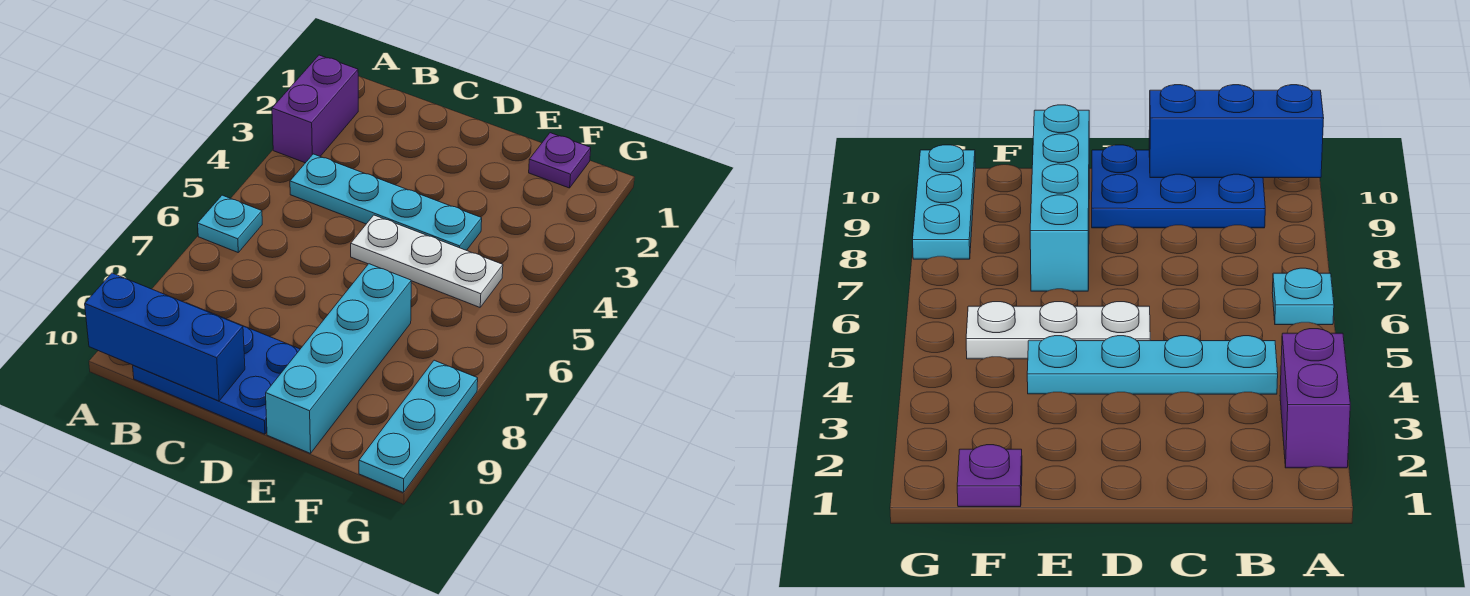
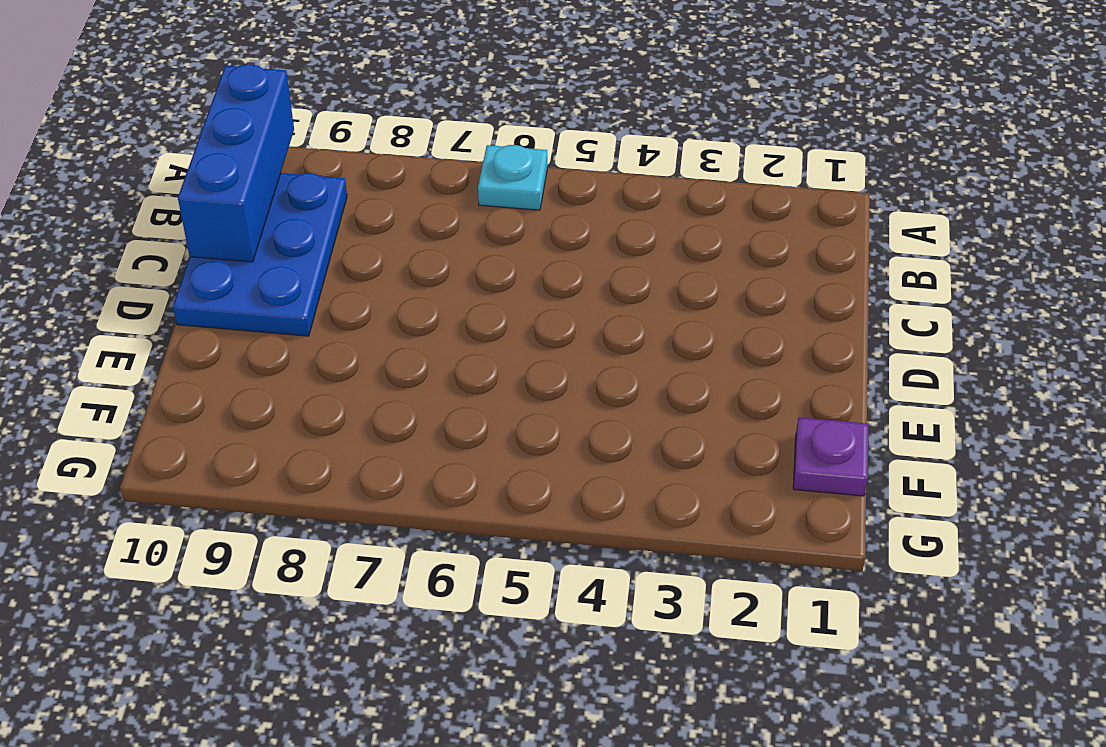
none -> purple 1x2 brick [272,55,358,163]
none -> cyan 1x4 plate [290,154,482,250]

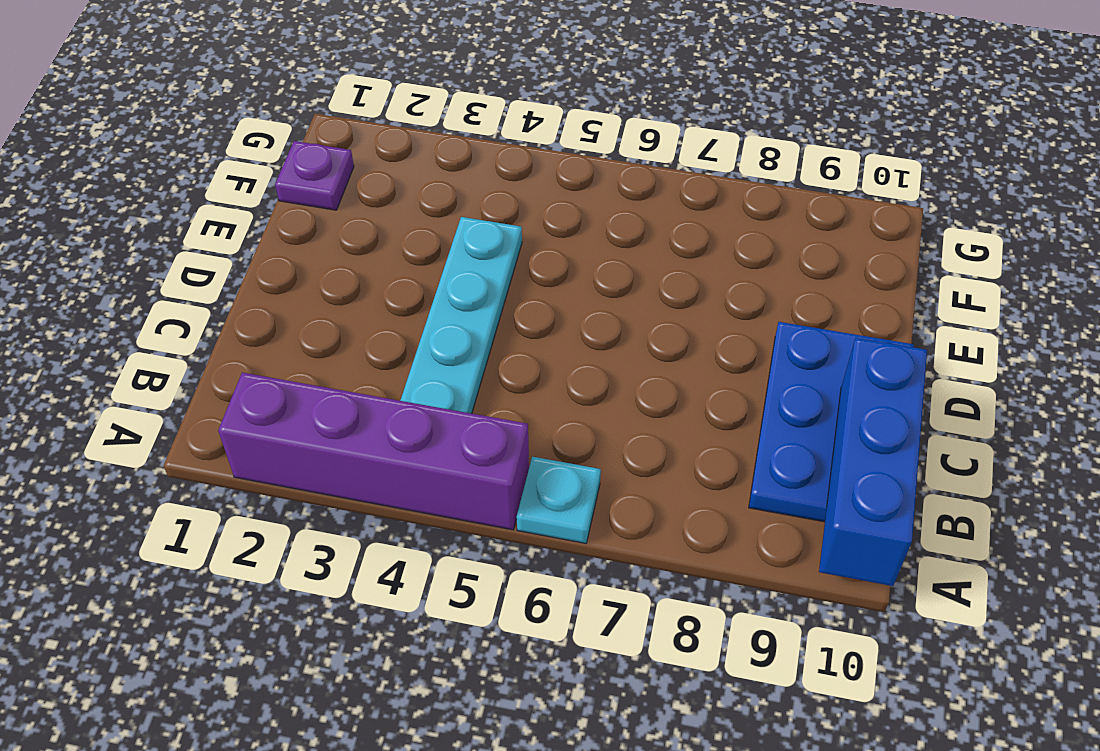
purple 1x4 brick [218,373,529,530] -> purple 1x2 brick [272,55,358,163]
none -> white 1x3 plate [351,215,503,307]
none -> cyan 1x4 brick [266,264,411,453]

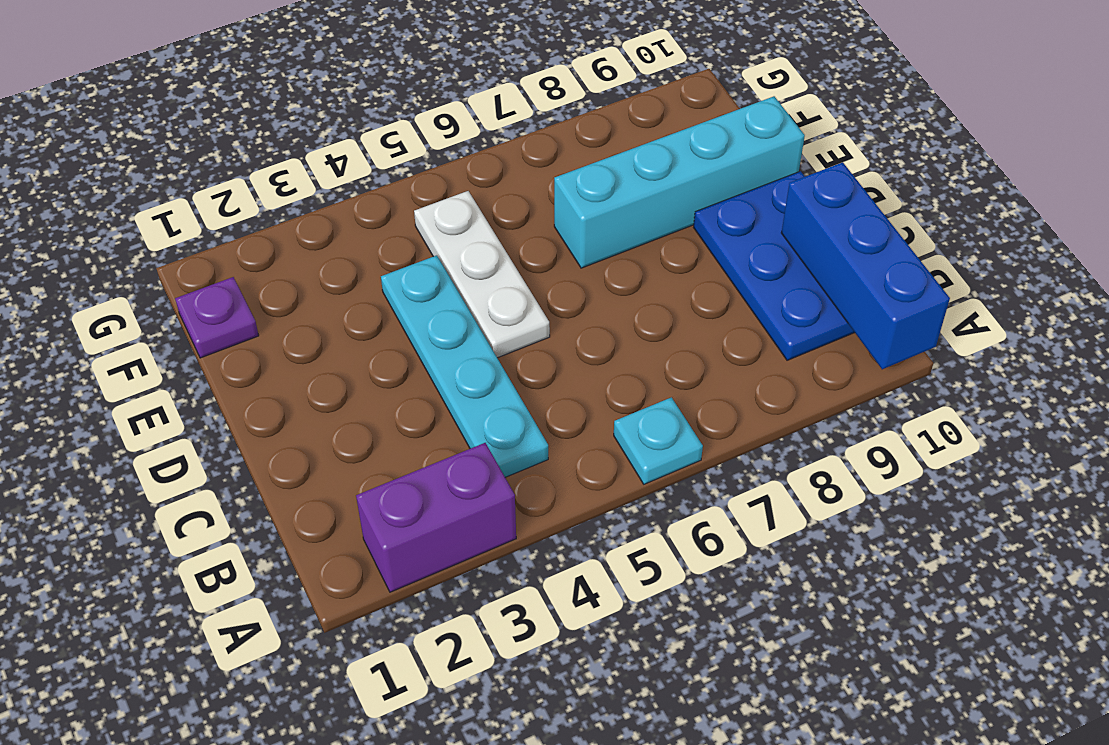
none -> cyan 1x3 plate [359,360,478,493]

